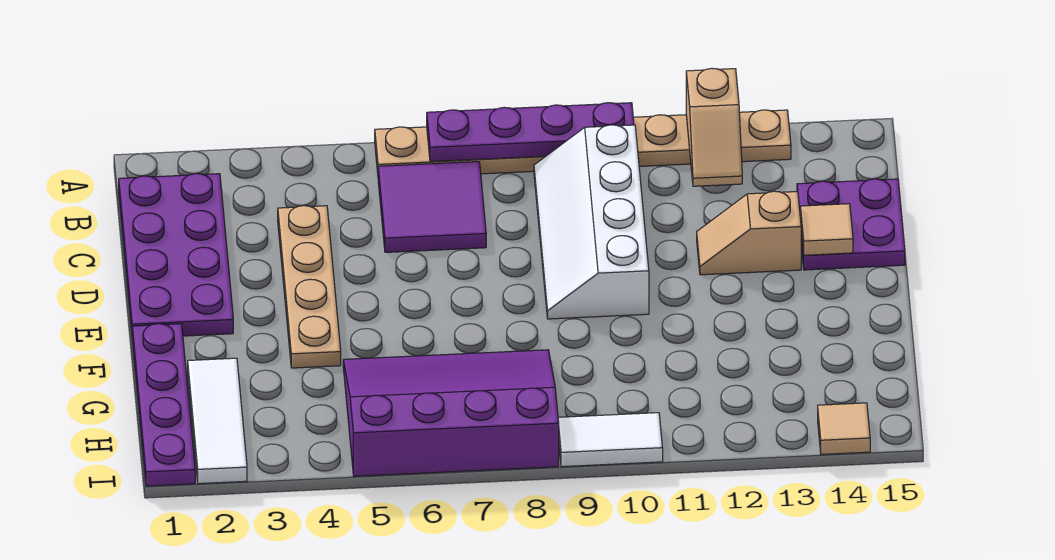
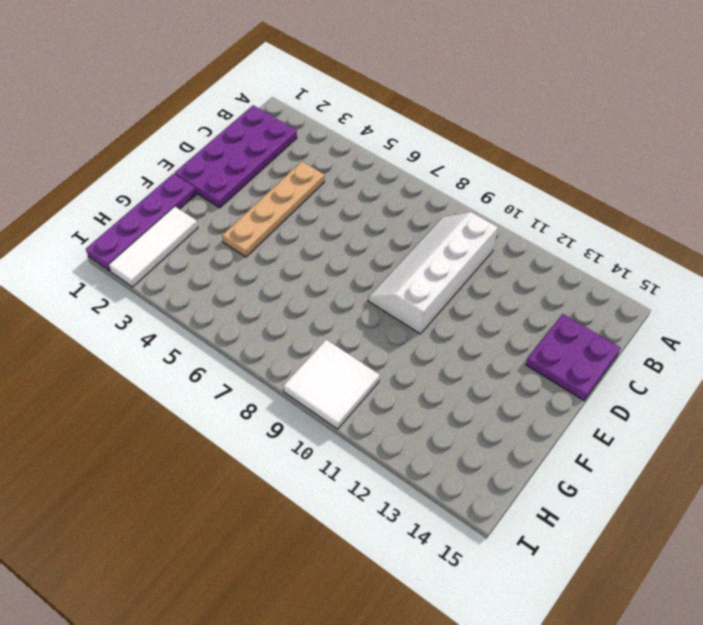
white 2x2 tile [283,340,380,429] -> white 1x2 tile [558,413,663,467]
none -> tan 1x8 plate [375,110,791,174]
none -> purple 2x2 tile [378,162,486,252]
none -> tan 1x2 slope [697,191,801,275]

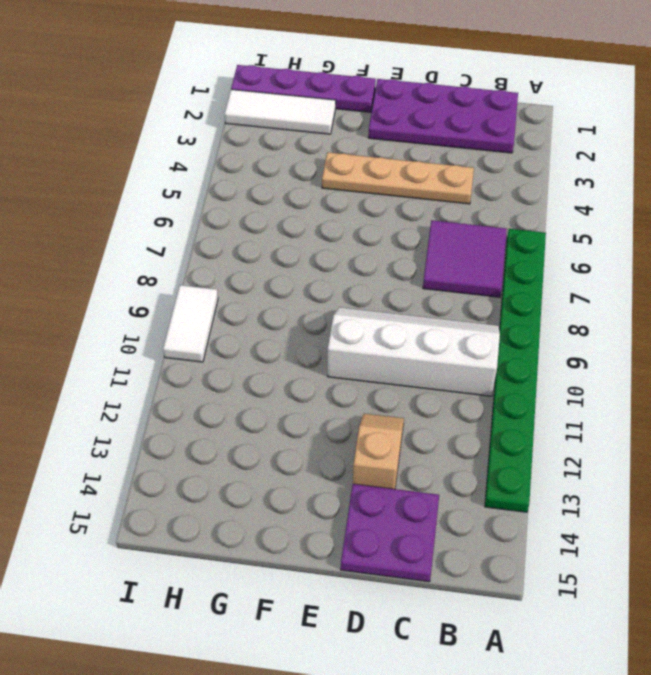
green 1x8 plate [485,229,546,512] -> tan 1x8 plate [375,110,791,174]
none -> purple 3x4 slope [343,350,559,476]
none -> tan 1x1 tile [818,403,870,454]
none -> purple 1x4 plate [427,103,634,162]

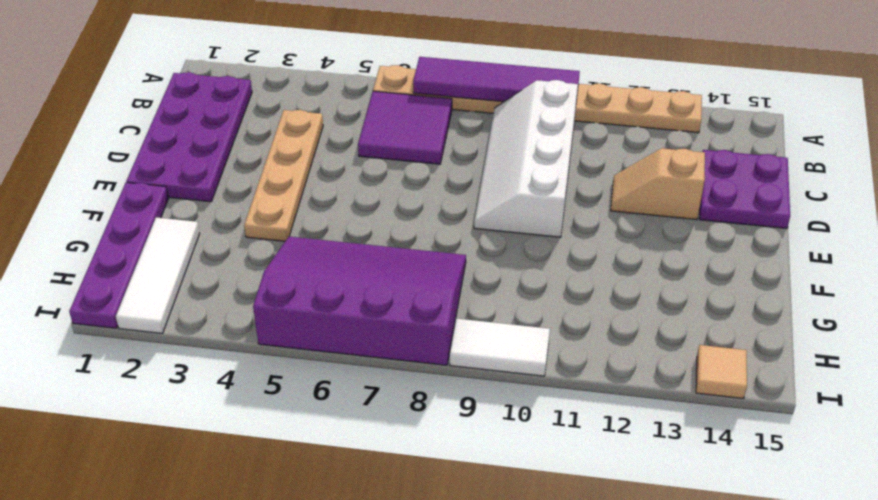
purple 1x4 tile [413,57,580,102] -> purple 1x4 plate [427,103,634,162]
none -> tan 1x2 slope [686,68,742,186]
none -> tan 1x1 tile [800,204,853,255]

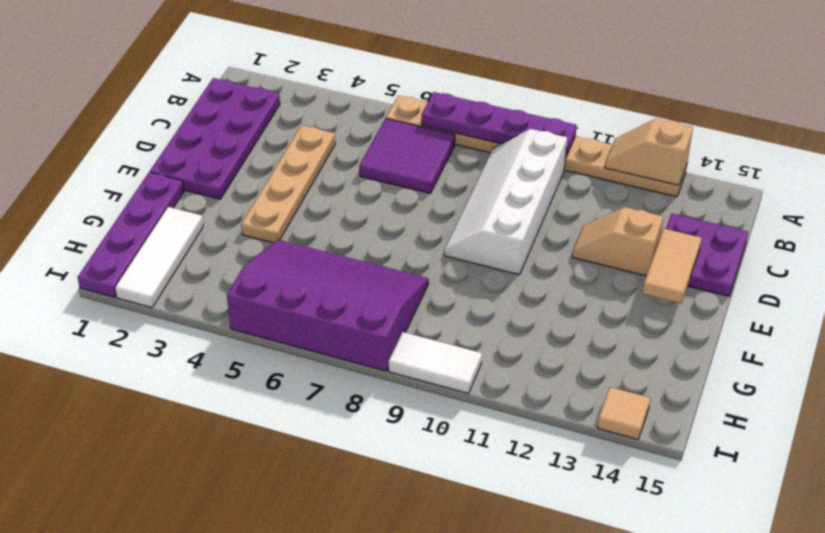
tan 1x2 slope [605,119,693,185] -> tan 1x2 slope turned to [686,68,742,186]
tan 1x2 tile [643,229,702,304] -> tan 1x1 tile [800,204,853,255]

